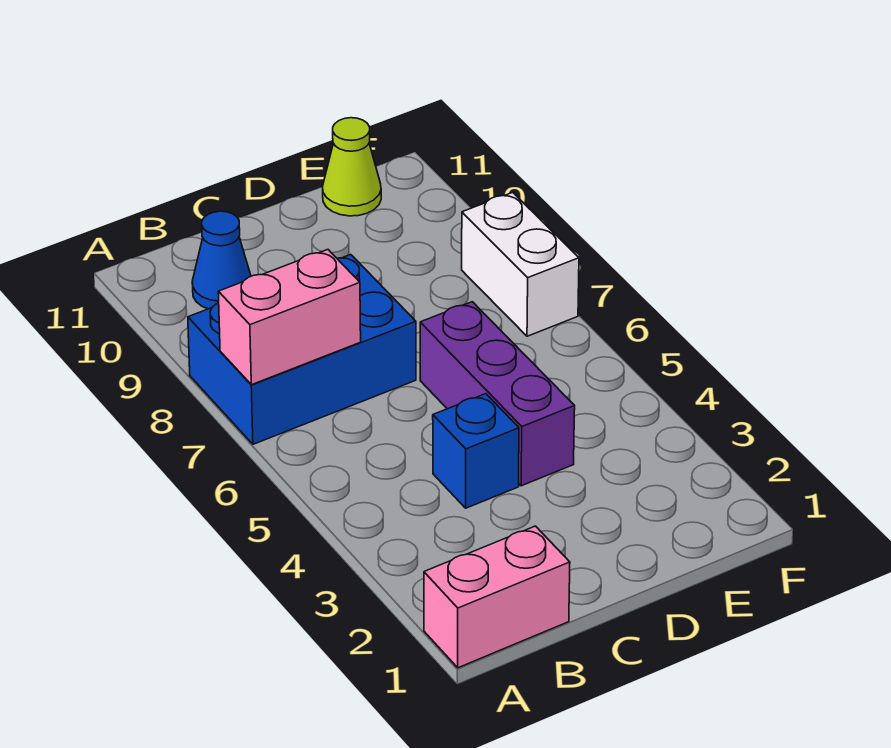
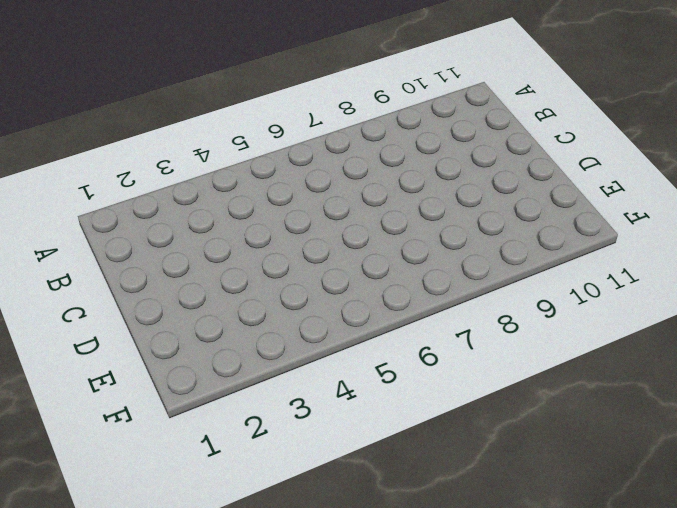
none -> pink 1x2 brick [424,526,570,668]
none -> blue 2x3 brick [188,255,416,444]

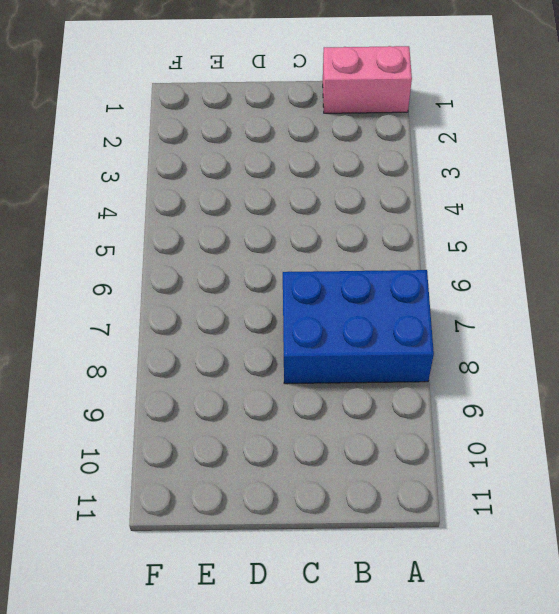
none -> blue 1x1 cone [192,211,251,309]
none -> blue 1x1 brick [433,394,519,508]

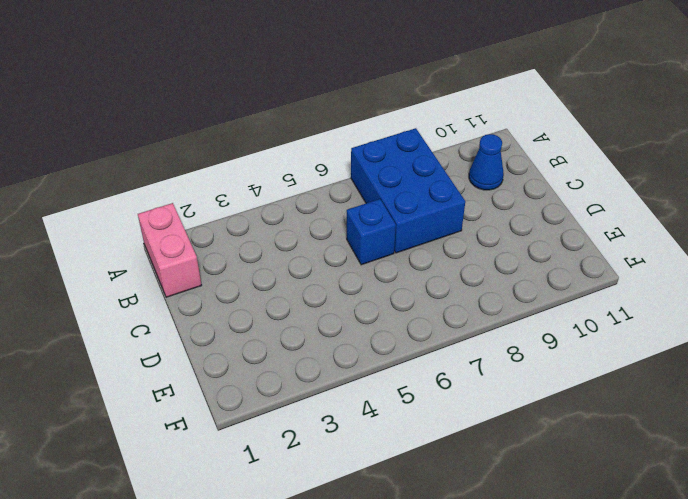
blue 1x1 brick [347,199,396,265] -> blue 1x1 brick moved to [433,394,519,508]
none -> purple 1x3 brick [420,302,575,486]
none -> lime 1x1 cone [323,118,381,216]

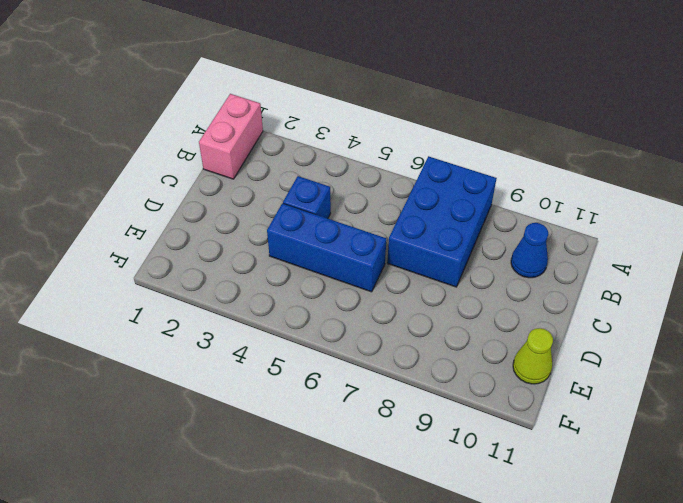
blue 1x3 brick [267,203,386,292] -> purple 1x3 brick [420,302,575,486]
none -> white 1x2 brick [462,192,579,336]
none -> pink 1x2 brick [218,250,361,385]

